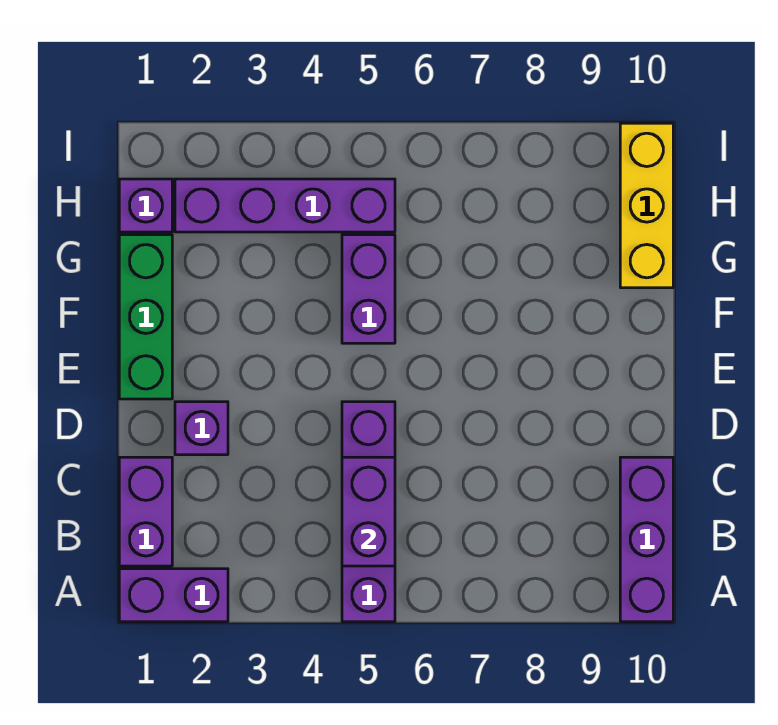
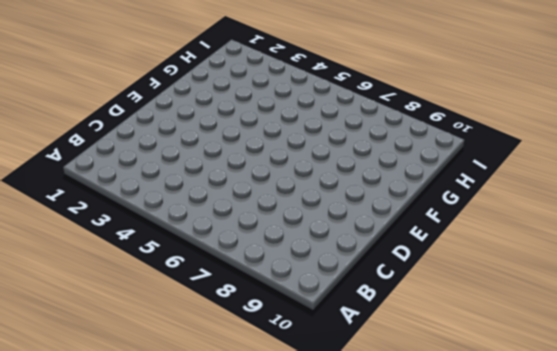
none -> purple 1x2 brick [119,569,228,622]
none -> purple 1x4 brick [342,402,395,622]

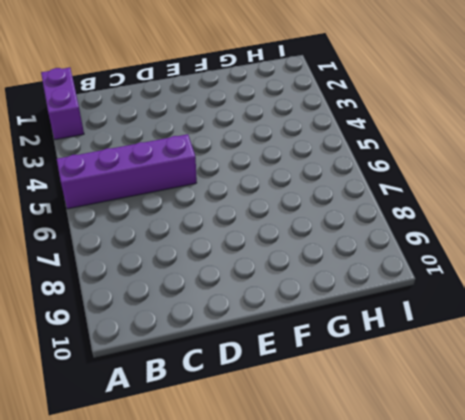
none -> purple 1x3 brick [620,457,673,622]
none -> purple 1x2 brick [119,457,172,566]

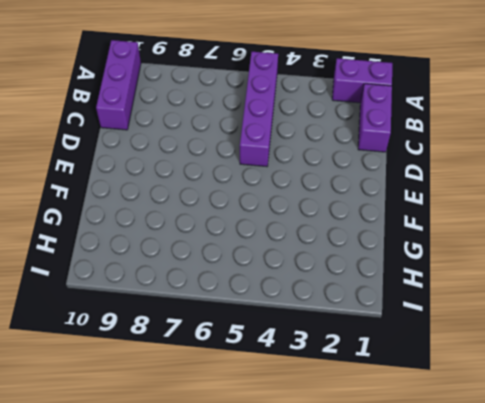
none -> purple 1x1 brick [175,402,228,455]
none -> green 1x3 brick [119,235,172,399]

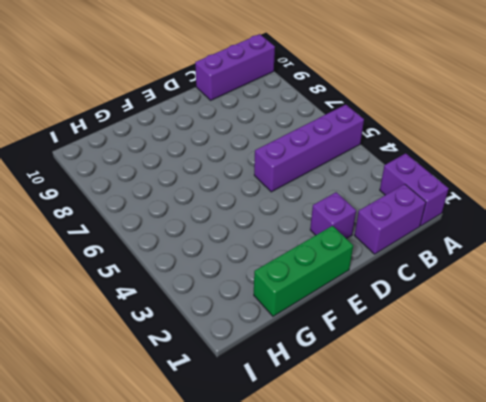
none -> purple 1x2 brick [342,235,395,343]
none -> yellow 1x3 brick [620,123,673,288]

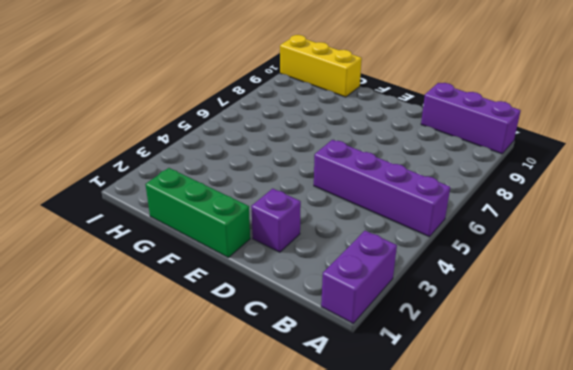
none -> purple 1x2 brick [119,457,172,566]
none -> purple 1x2 brick [342,235,395,343]

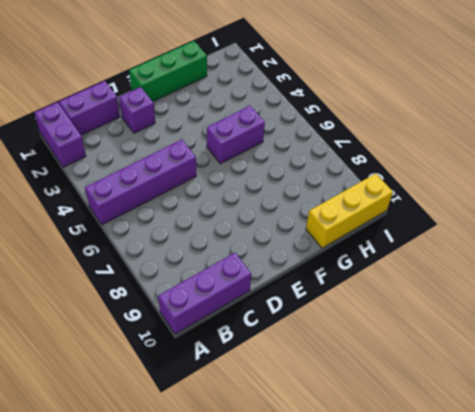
none -> purple 1x1 brick [119,179,172,232]
none -> purple 1x4 brick [175,179,395,232]

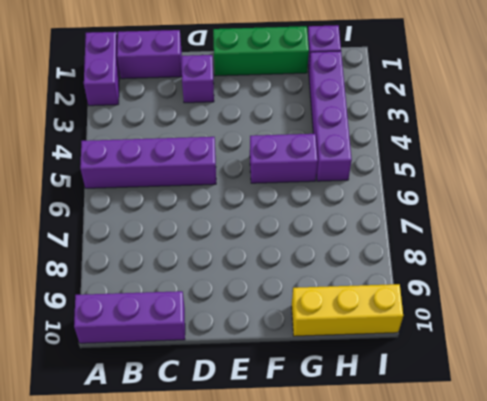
none -> purple 1x2 brick [342,457,395,566]

